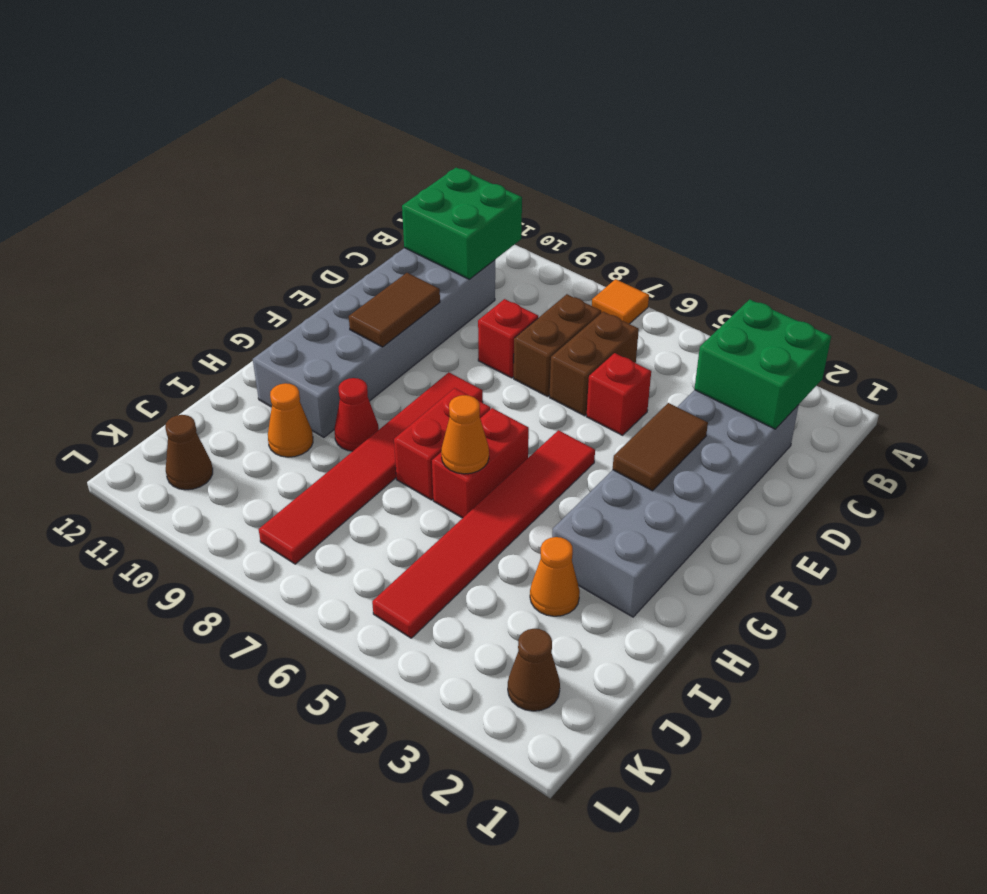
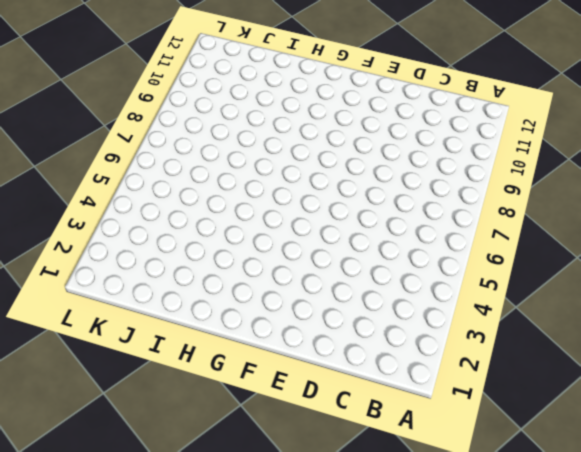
none -> orange 1x1 tile [592,279,649,324]
none -> grey 2x6 brick [552,390,799,617]
none -> brown 1x2 brick [550,312,639,416]

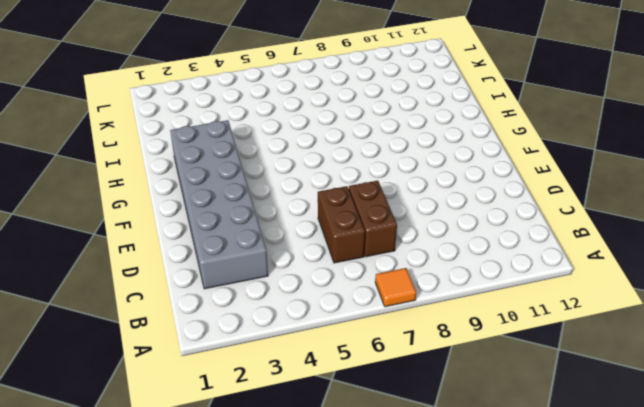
none -> grey 2x6 brick [253,248,495,437]
none -> red 1x1 brick [586,353,651,435]
none -> red 1x1 brick [478,299,538,378]

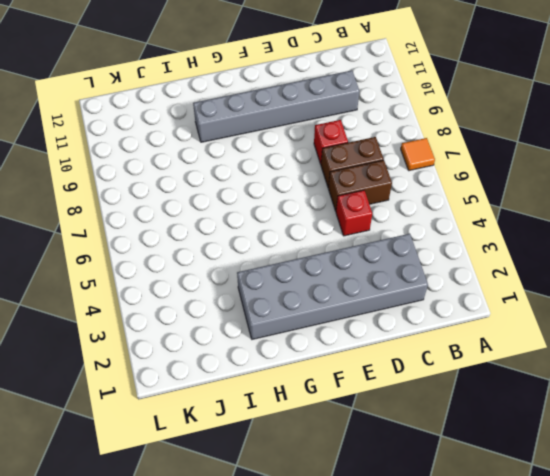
grey 1x6 brick [193,70,359,142] -> grey 2x6 brick [253,248,495,437]
none -> red 1x6 tile [372,430,595,638]
none -> red 1x6 tile [259,372,483,564]
none -> red 1x2 brick [432,408,529,518]

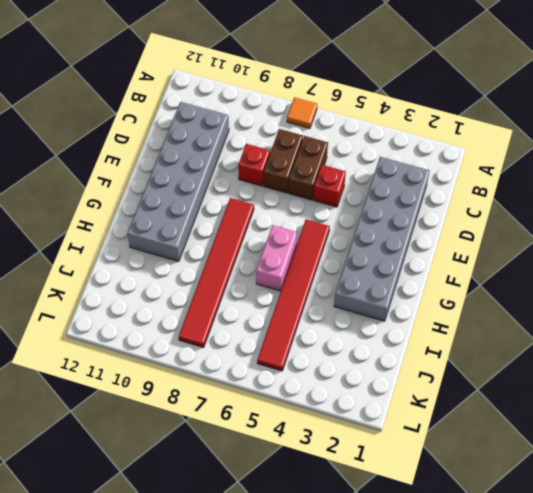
pink 1x2 brick [256,225,297,291] -> red 1x2 brick [432,408,529,518]
none -> red 1x2 brick [394,388,490,500]
none -> red 1x1 cone [334,378,379,451]
none -> orange 1x1 cone [530,537,580,616]

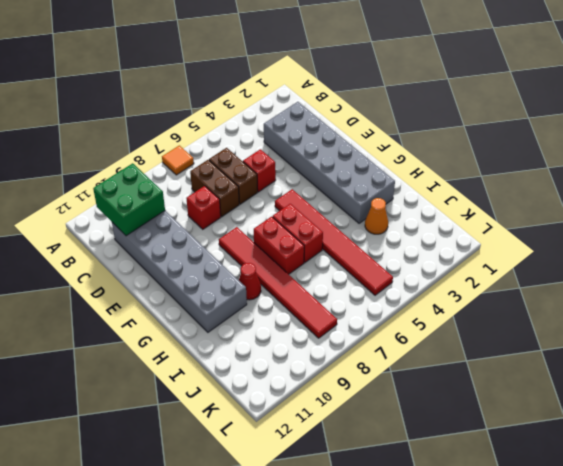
none -> orange 1x1 cone [268,383,313,457]
none -> brown 1x1 cone [508,629,560,711]
none -> brown 1x1 cone [165,415,213,490]

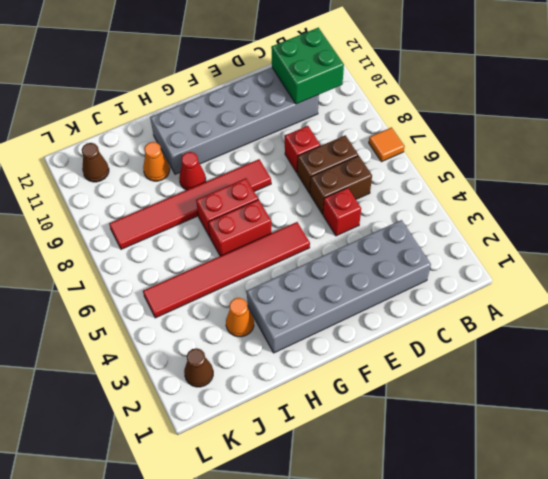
none -> green 2x2 brick [694,299,831,429]
none -> brown 1x2 tile [613,403,708,491]
none -> brown 1x2 tile [349,273,440,347]

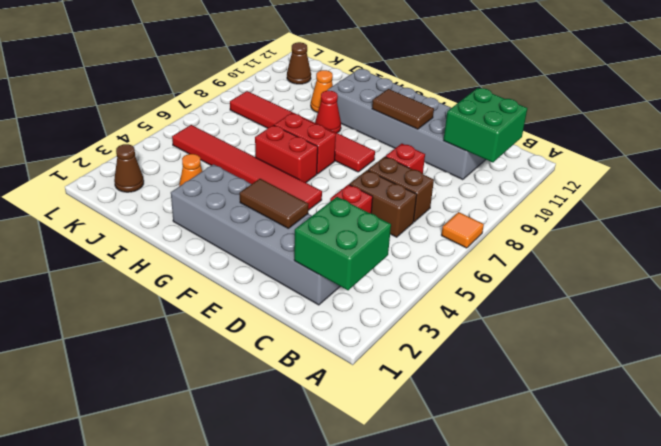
none -> orange 1x1 cone [441,395,489,474]

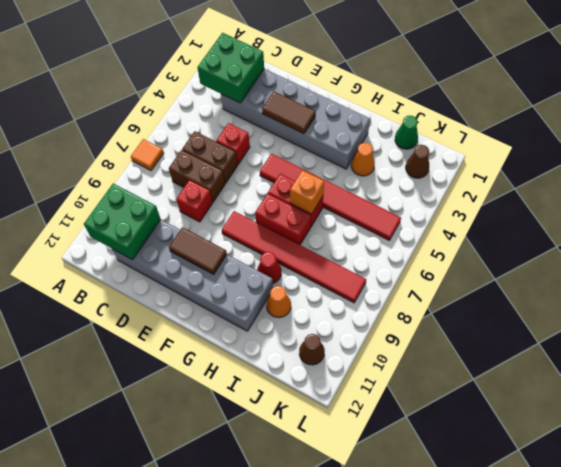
orange 1x1 brick [290,170,324,214] -> orange 1x1 cone [441,395,489,474]
green 1x1 cone [395,116,418,149] -> none

